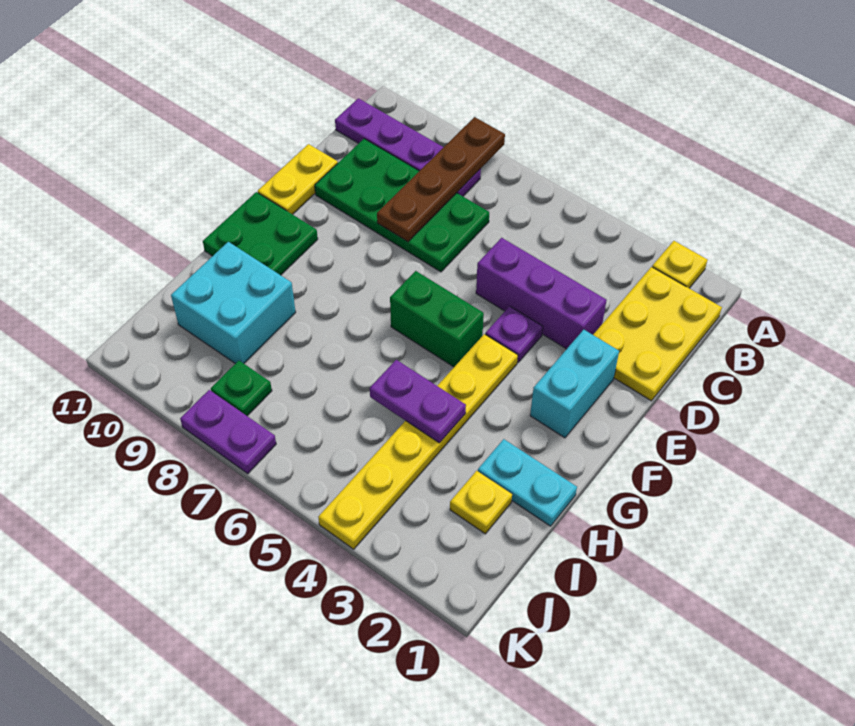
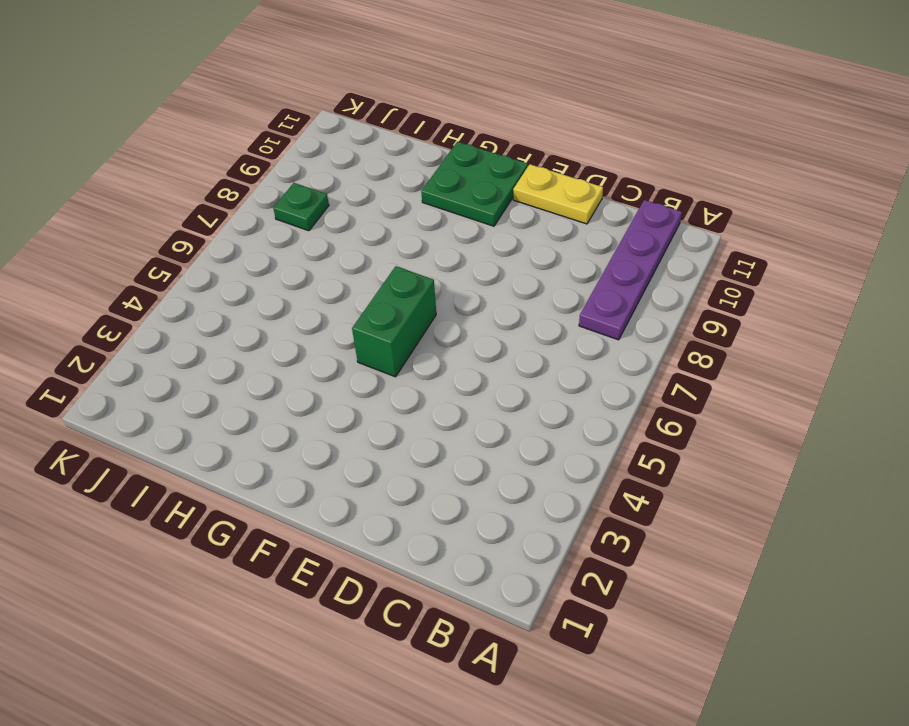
none -> yellow 1x1 plate [652,241,707,288]
none -> yellow 2x3 plate [593,267,722,401]
none -> green 2x4 plate [315,139,489,272]

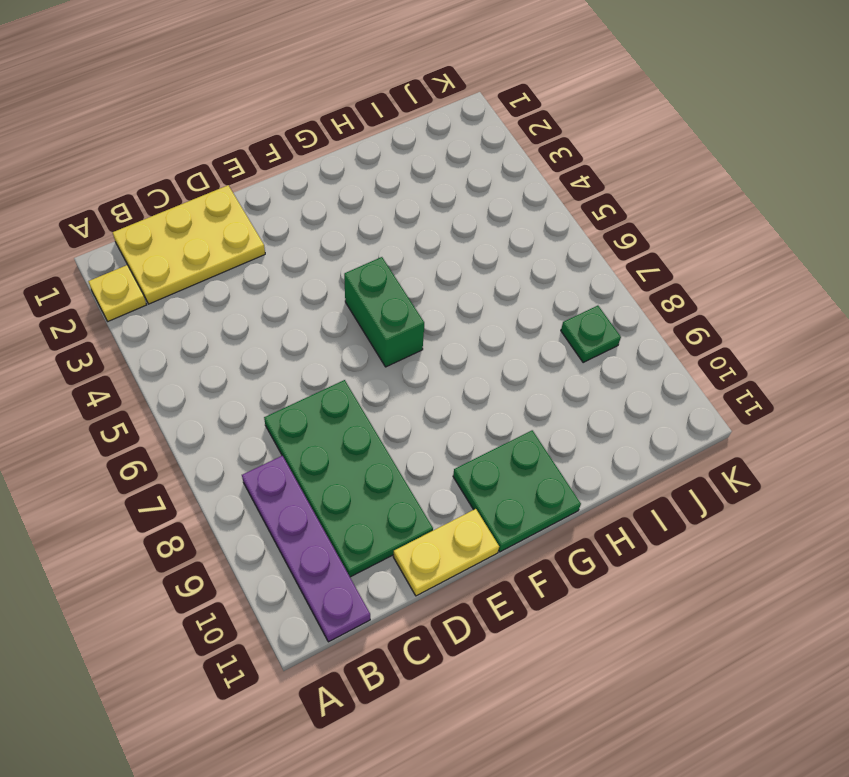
none -> purple 1x3 brick [476,238,607,349]
none -> cyan 1x2 brick [530,330,619,438]
none -> purple 1x1 plate [485,306,543,362]

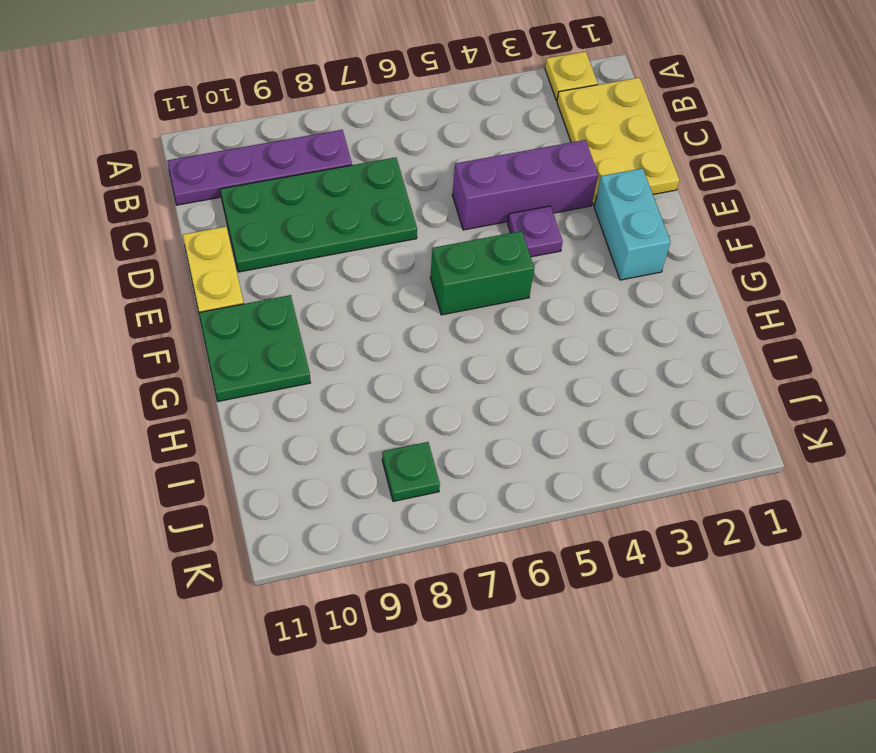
none -> yellow 1x6 plate [318,334,518,549]
none -> cyan 1x2 plate [478,439,577,526]
none -> cyan 2x2 brick [171,242,296,364]

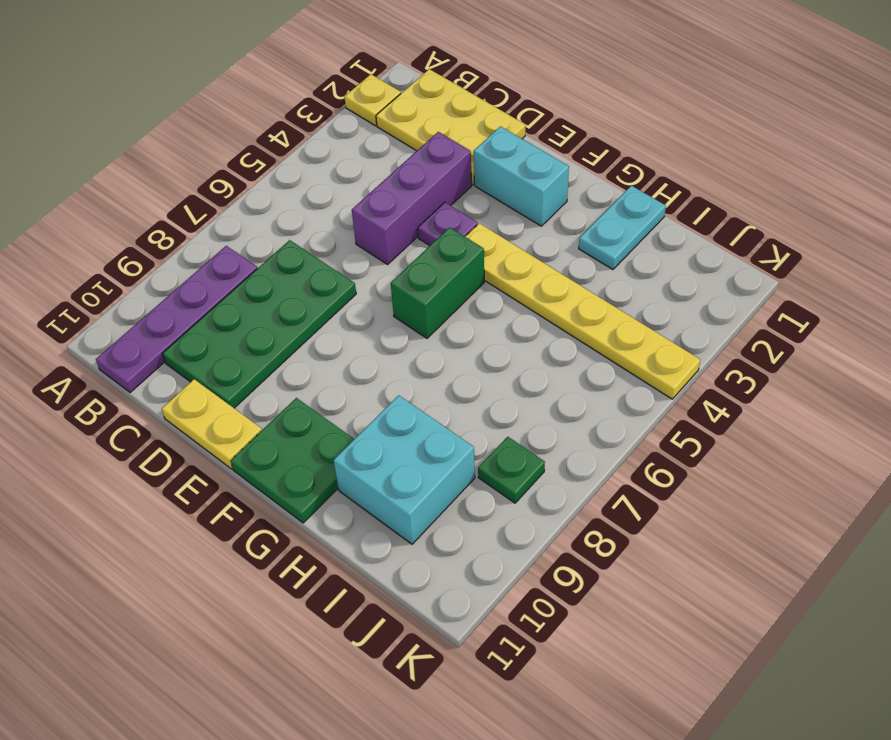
none -> yellow 1x1 plate [450,471,512,534]
none -> purple 1x2 plate [180,390,276,474]
none -> brown 1x4 plate [377,117,505,242]

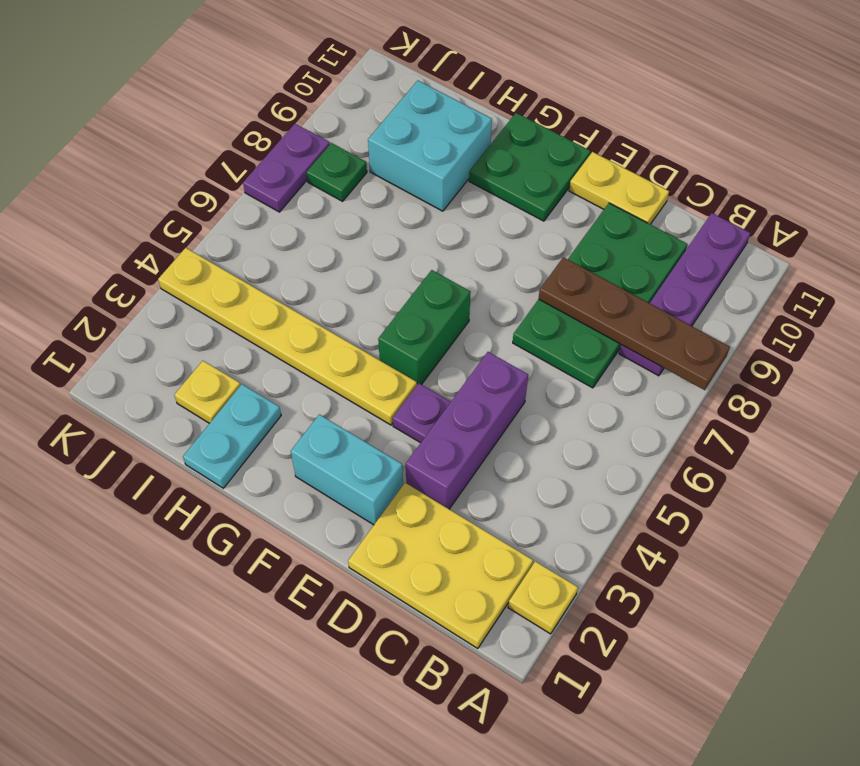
none -> purple 1x2 plate [370,360,466,443]

